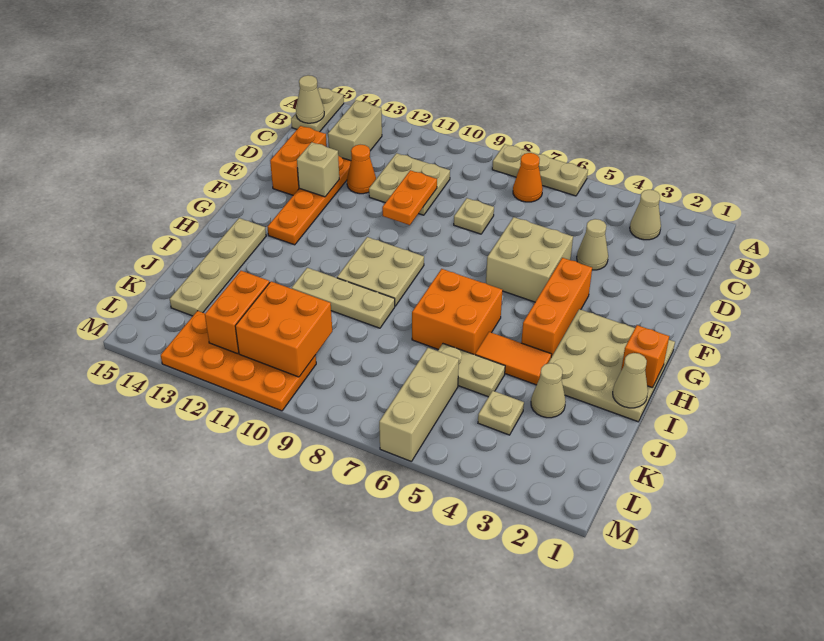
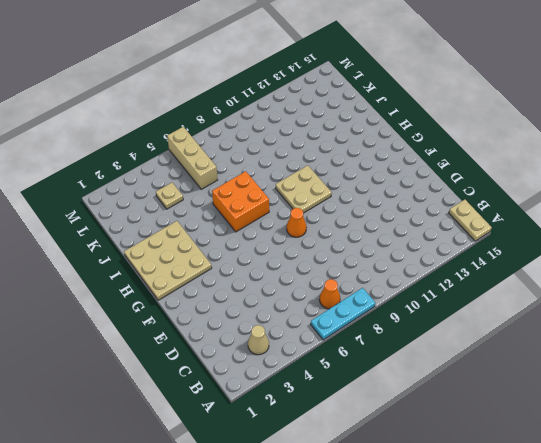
cyan 1x3 plate [311,288,375,340] -> tan 1x3 plate [492,144,588,196]
orange 1x1 cone [287,208,306,237] -> orange 1x1 cone moved to [347,145,376,194]
none -> tan 1x2 brick [328,100,382,161]
none -> tan 2x2 plate [369,153,450,215]
none -> tan 1x1 cone [577,219,608,270]
none -> tan 1x1 plate [454,198,494,234]

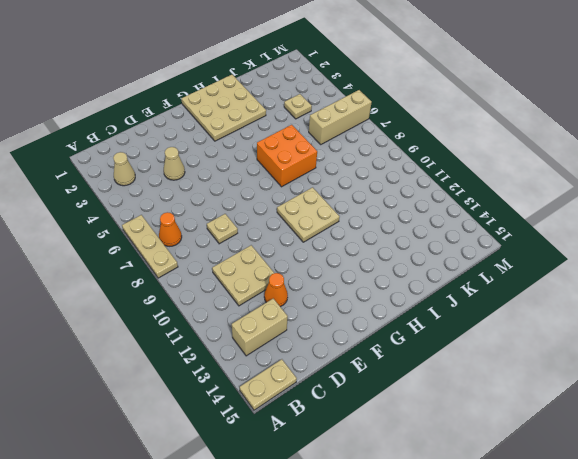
none -> orange 1x4 plate [267,156,351,245]
none -> orange 1x2 brick [270,126,327,195]
none -> tan 2x2 brick [486,217,573,302]
none -> orange 1x3 brick [521,258,592,357]

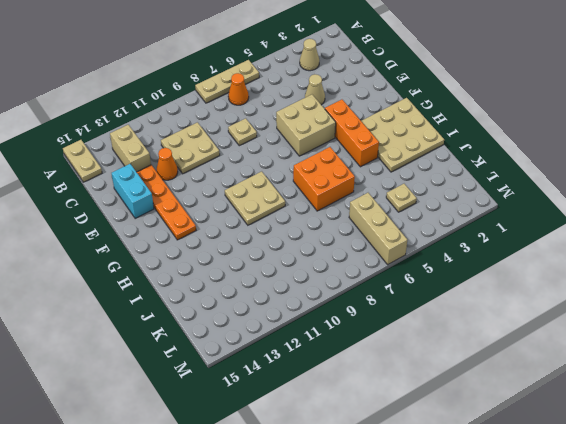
cyan 1x2 brick [112,164,154,219] -> orange 1x2 brick [270,126,327,195]
none -> tan 1x4 plate [170,218,266,316]
none -> orange 1x2 tile [475,332,552,385]
none -> tan 1x3 plate [292,268,395,328]
none -> tan 1x1 cone [531,363,566,418]

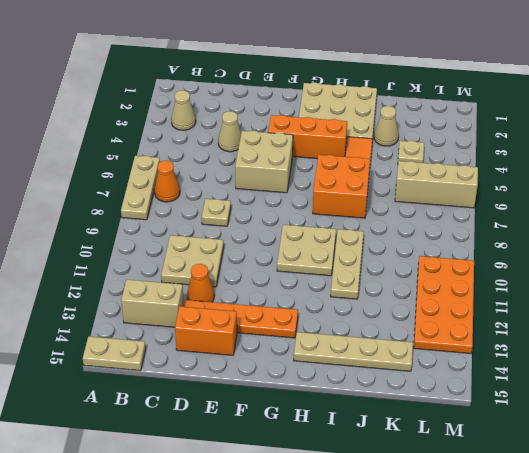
none -> tan 1x2 plate [438,344,505,397]
none -> tan 1x1 cone [296,75,324,123]
none -> orange 1x2 plate [382,170,437,225]
none -> tan 1x1 brick [297,142,339,197]

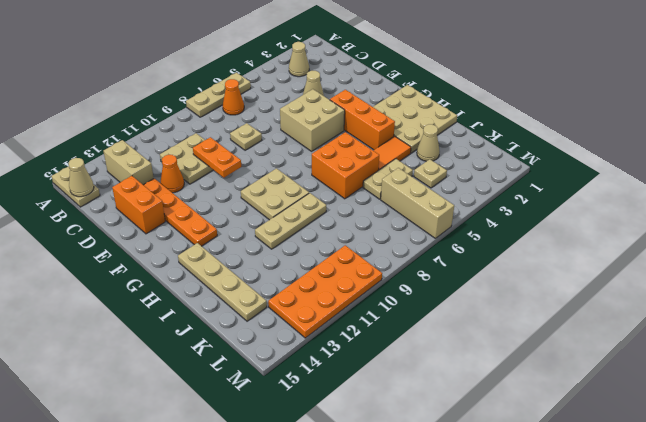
none -> tan 1x1 brick [297,142,339,197]
none -> orange 1x1 brick [621,325,669,388]
none -> tan 1x1 cone [613,353,648,408]
none -> orange 2x2 brick [235,281,332,377]

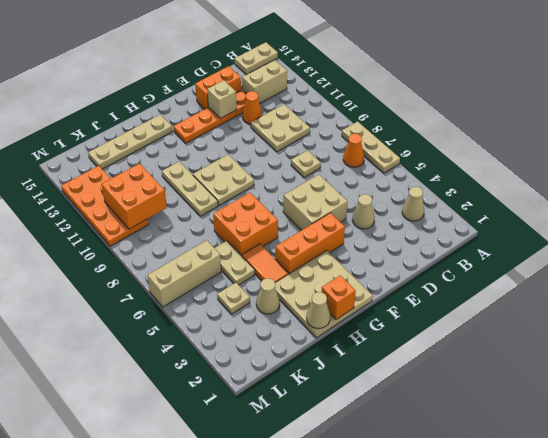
none -> tan 1x1 cone [296,75,324,123]
none -> orange 1x2 plate [382,170,437,225]
none -> orange 1x2 brick [205,271,270,354]

